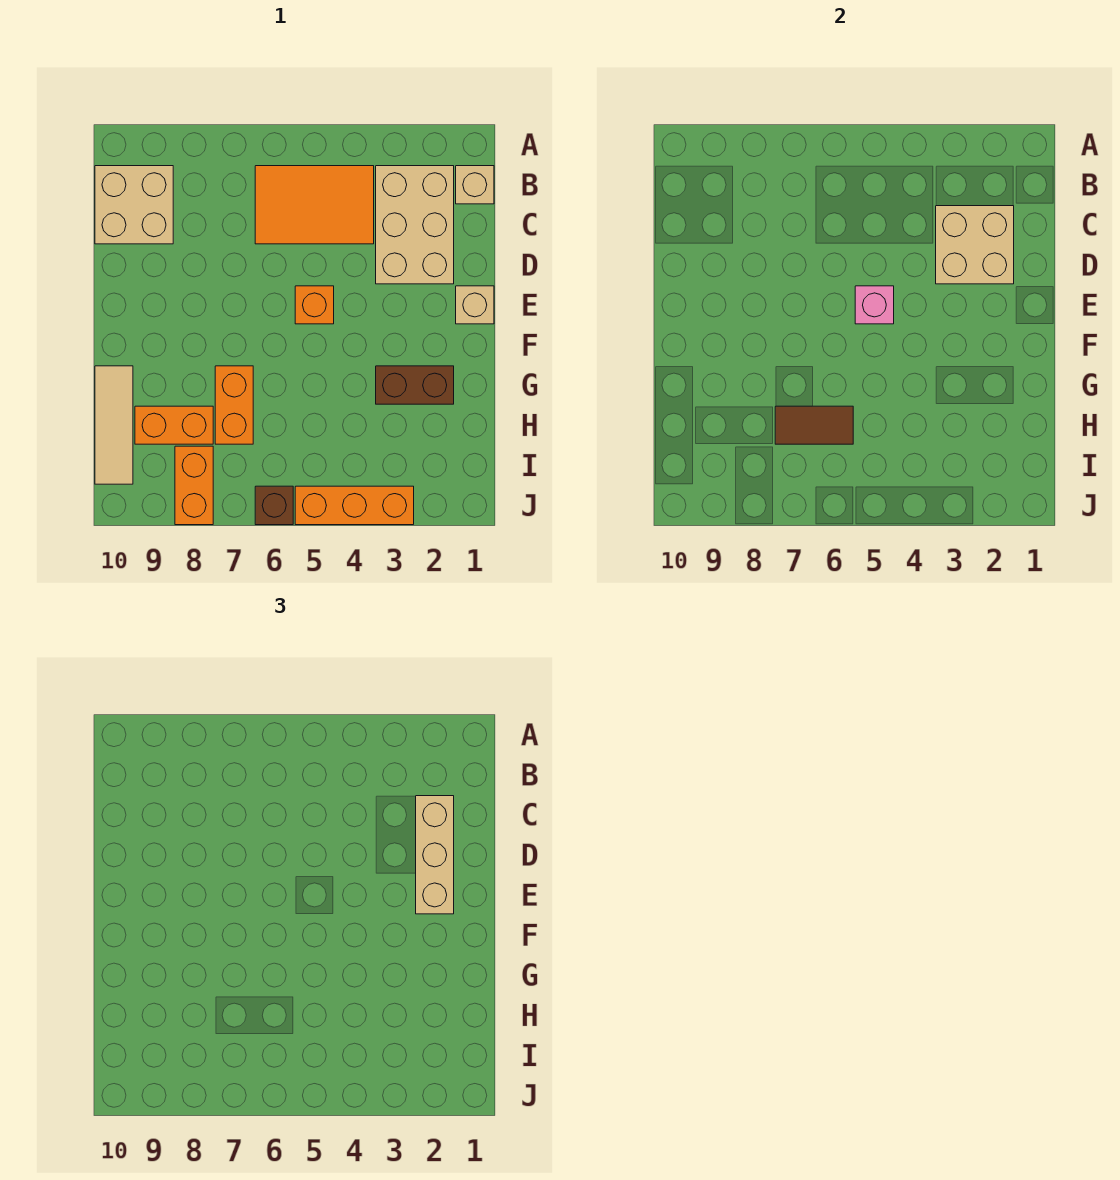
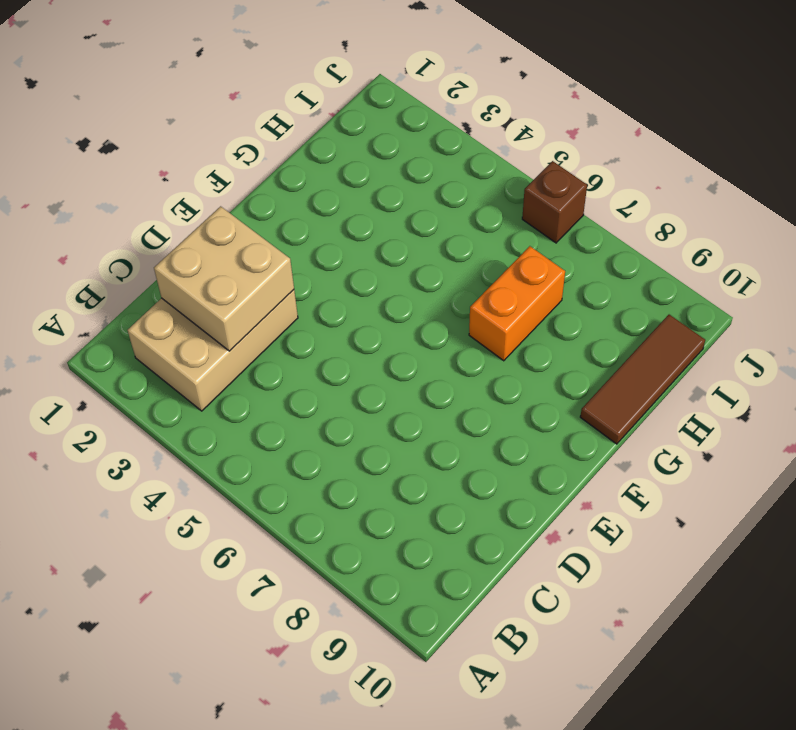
brown 1x3 tile [580,315,705,444] -> tan 1x3 tile [95,366,133,484]
none -> tan 1x1 brick [456,166,494,204]
none -> orange 2x3 tile [255,166,374,244]
none -> tan 2x2 brick [95,166,173,244]

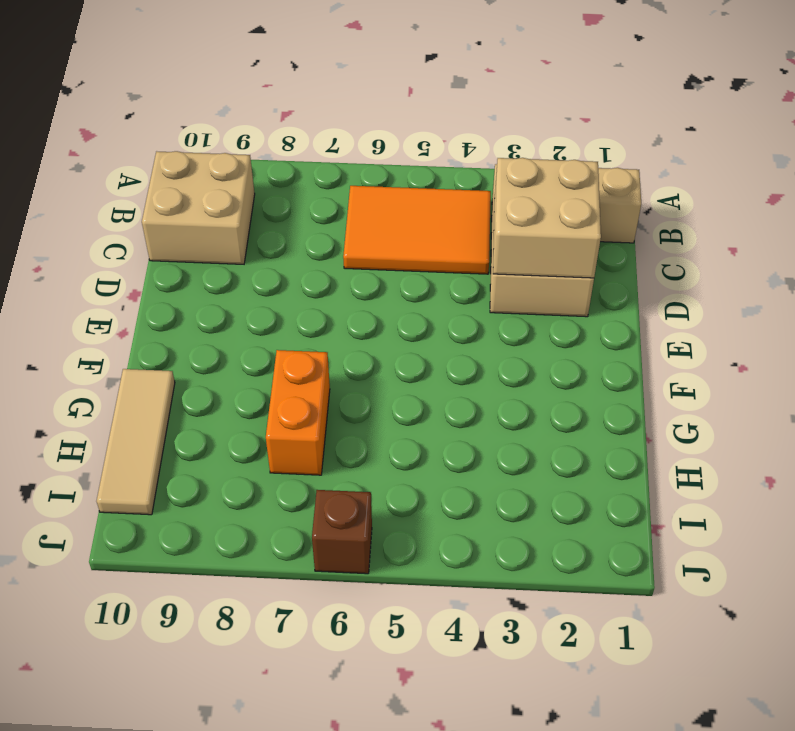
none -> tan 1x1 brick [456,286,494,324]
none -> orange 1x1 brick [295,286,334,324]
none -> brown 1x2 brick [376,366,454,404]

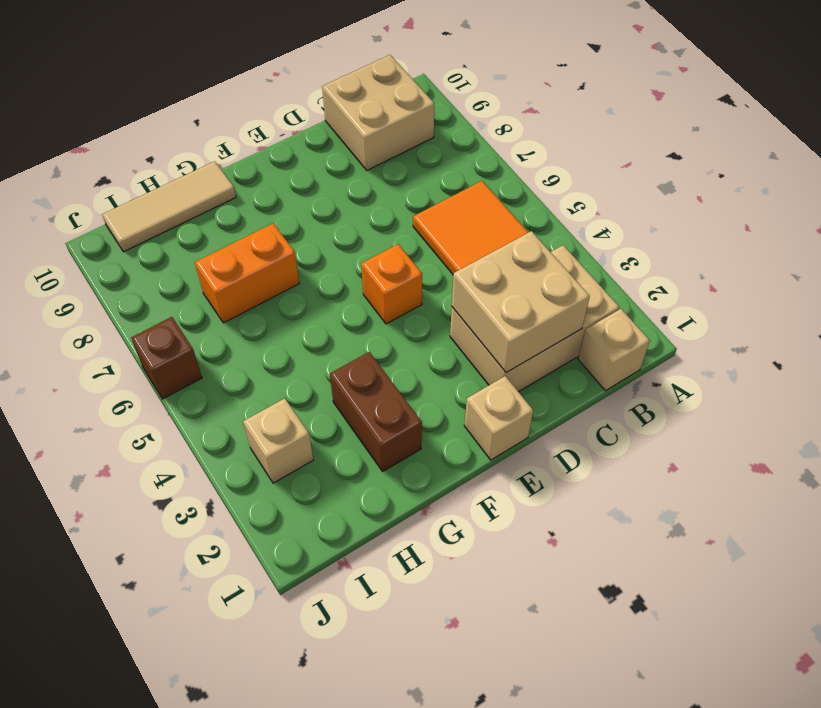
tan 1x1 brick [243,398,313,483] -> none
none -> orange 1x2 brick [135,406,213,444]
none -> orange 1x2 brick [175,446,213,525]
none -> orange 1x3 brick [295,486,414,525]

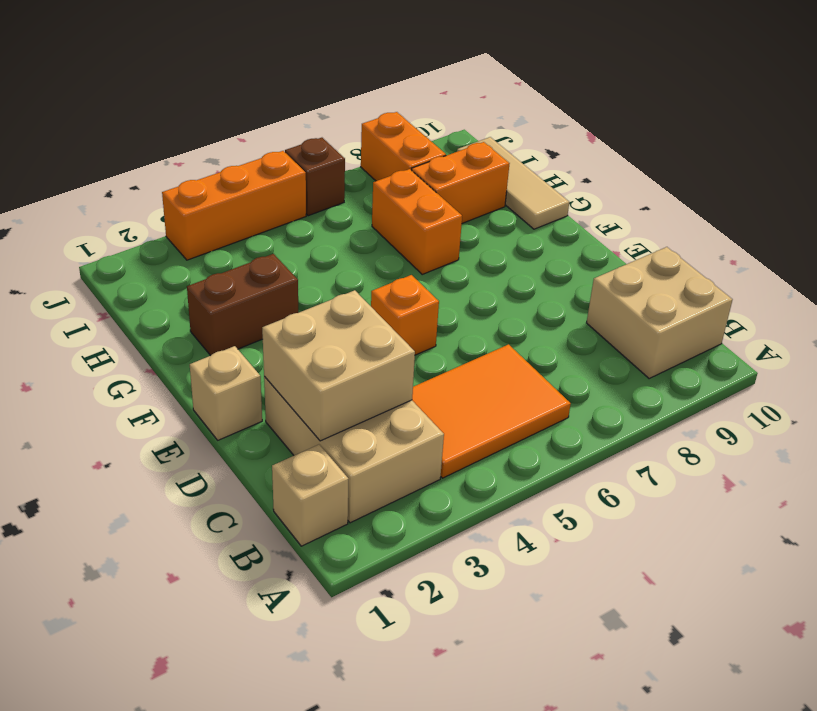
none -> pink 1x1 brick [855,286,894,324]
none -> brown 1x2 tile [775,406,853,444]
none -> tan 1x3 brick [416,796,454,914]

